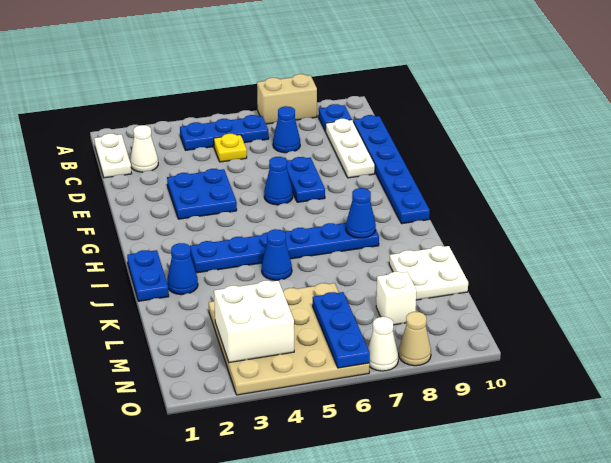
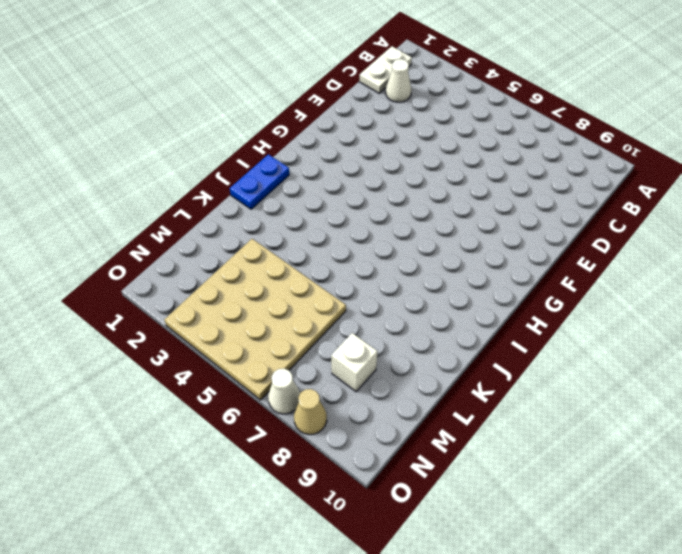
none -> tan 1x2 brick [257,74,317,124]
none -> blue 1x3 plate [180,115,269,150]
none -> blue 1x1 plate [319,104,352,131]

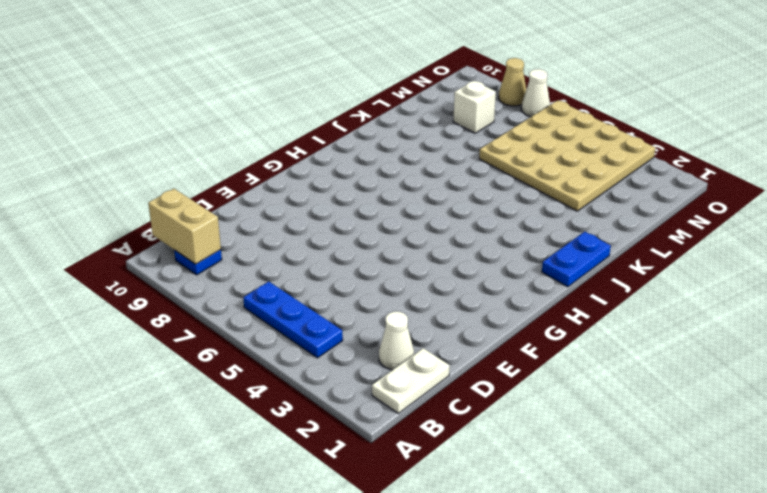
tan 1x2 brick [148,189,221,264] -> tan 1x2 brick moved to [257,74,317,124]
none -> yellow 1x1 plate [214,134,247,162]
none -> blue 1x1 cone [273,106,300,153]
none -> white 1x3 plate [325,119,375,178]

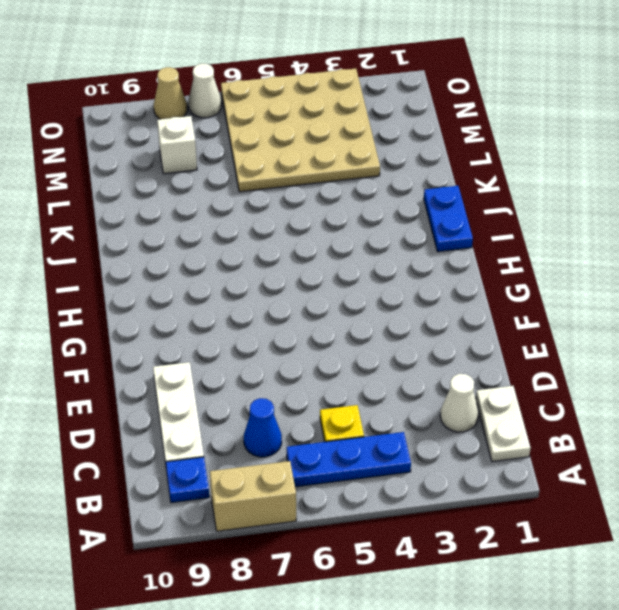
none -> blue 1x6 plate [353,115,430,224]
none -> blue 2x2 plate [167,169,237,219]
none -> blue 1x2 plate [287,157,325,202]

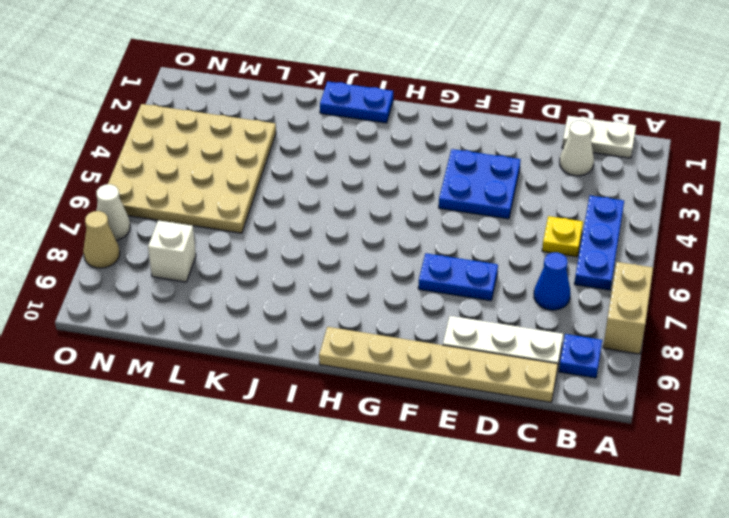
tan 1x6 plate [319,327,558,402] -> blue 1x6 plate [353,115,430,224]
none -> blue 1x1 cone [264,157,293,205]
none -> blue 1x6 plate [190,223,379,273]
none -> blue 1x1 cone [167,243,198,295]

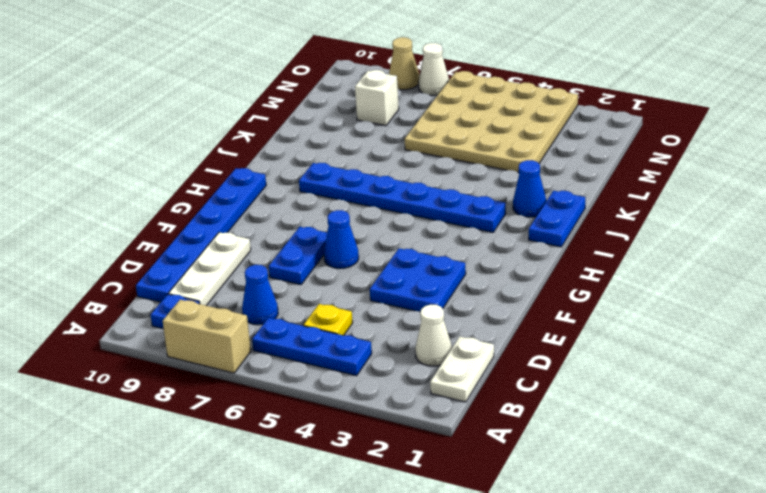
none -> blue 1x1 cone [262,229,292,280]
none -> white 2x2 plate [389,246,468,300]
none -> blue 1x1 cone [346,188,376,238]

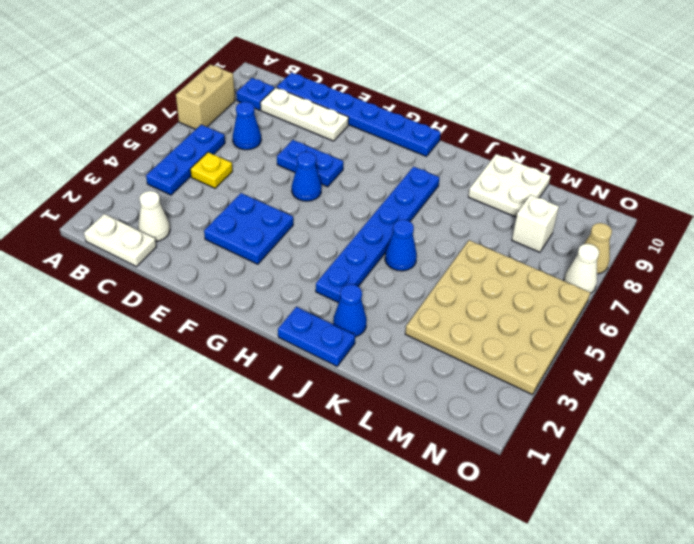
none -> blue 1x1 cone [346,188,376,238]
none -> white 2x2 brick [214,281,294,363]
none -> blue 1x3 plate [313,292,370,368]

